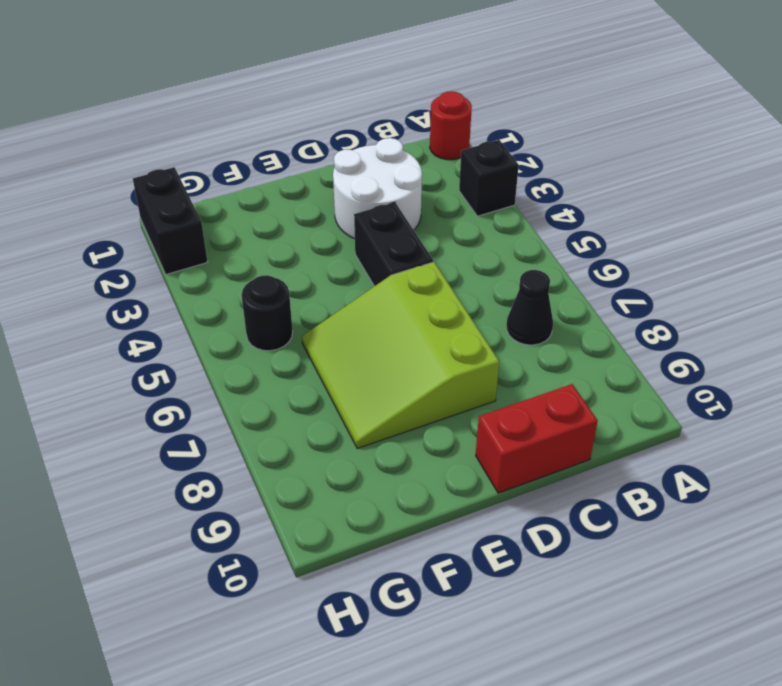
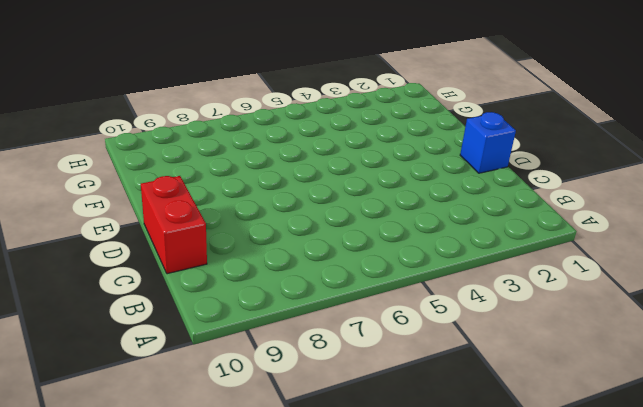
blue 1x1 brick [460,112,516,173] -> none
none -> red 1x1 round brick [430,91,472,160]
none -> black 1x1 brick [459,140,519,216]

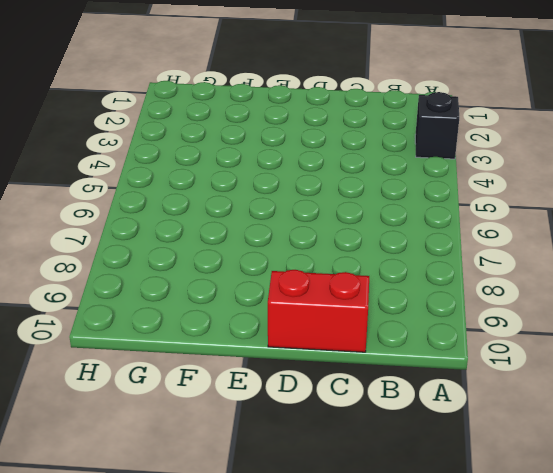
none -> red 1x1 round brick [430,91,472,160]
none -> black 1x1 cone [507,270,553,345]

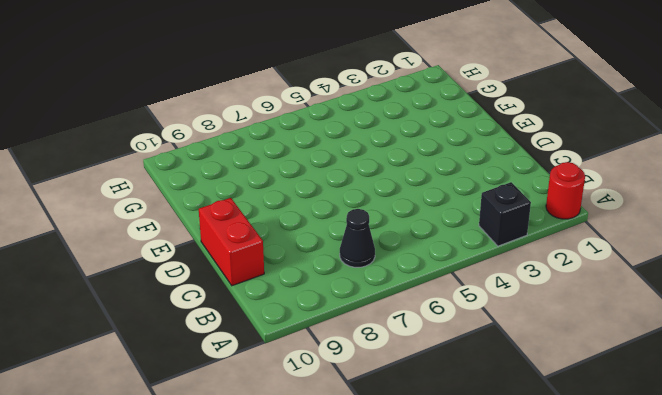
none -> white 2x2 round brick [333,138,422,239]
none -> black 1x2 brick [354,202,433,286]

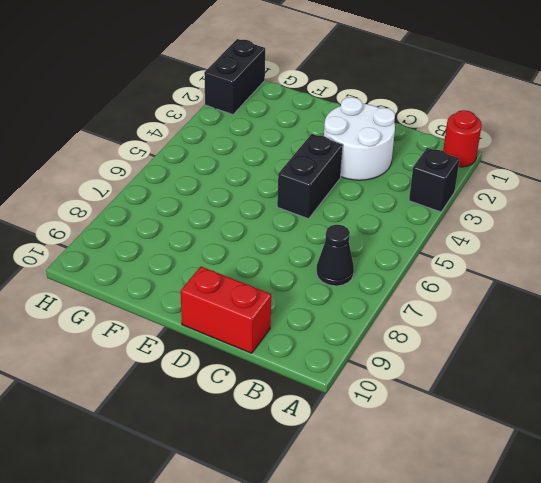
none -> lime 3x3 slope [302,262,499,448]
none -> black 1x1 round brick [242,275,293,351]

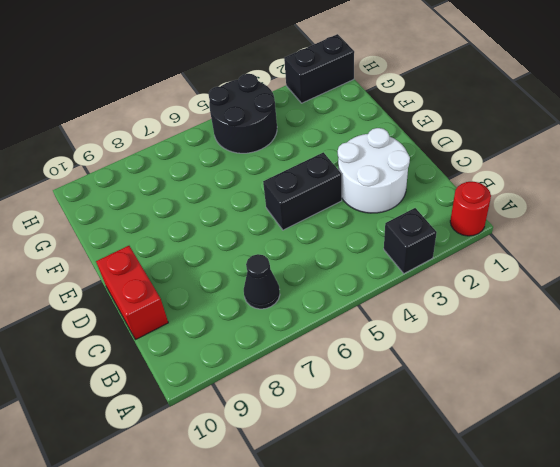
black 2x2 round brick [209,74,277,153] -> black 1x1 round brick [242,275,293,351]
none -> lime 3x3 slope [302,262,499,448]

